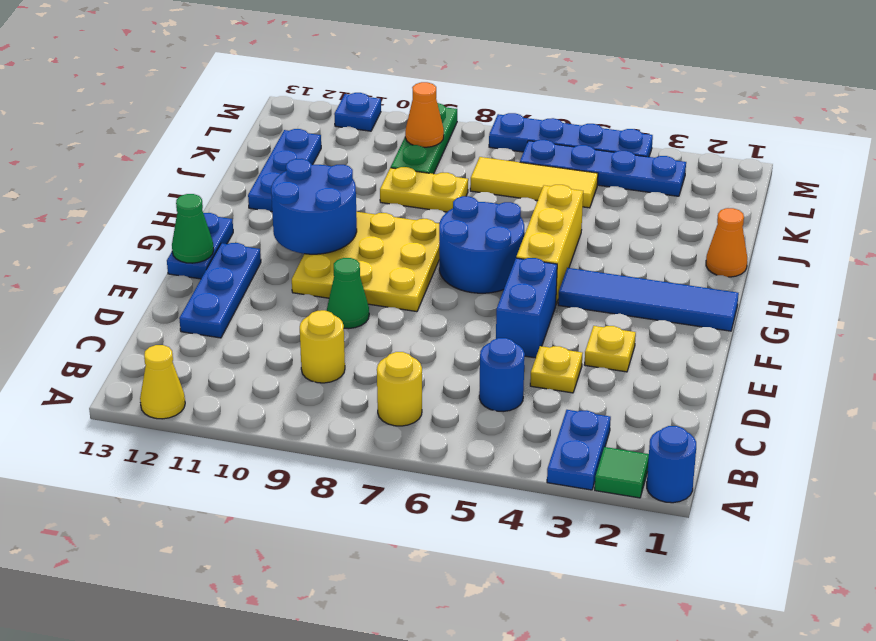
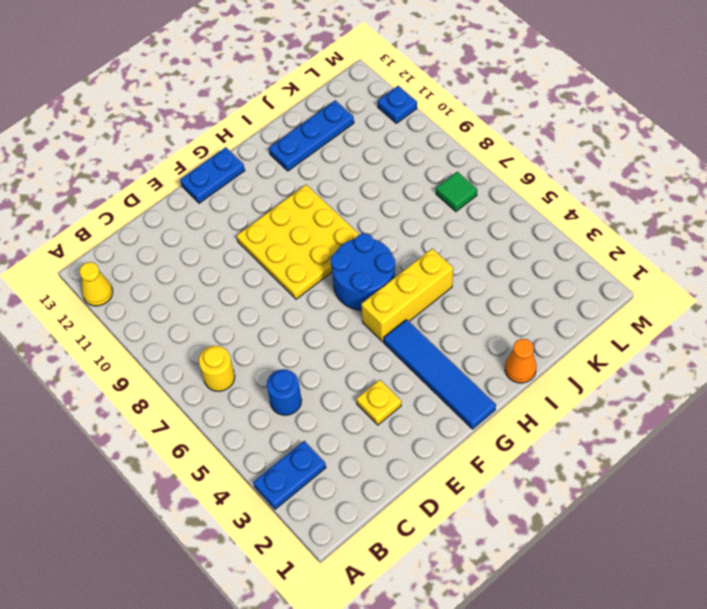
green 1x1 tile [436,172,477,212] -> green 1x1 tile moved to [595,447,649,498]
none -> blue 1x1 round brick [647,426,696,503]
none -> yellow 1x1 round brick [300,310,345,383]
none -> yellow 1x1 plate [530,346,582,393]

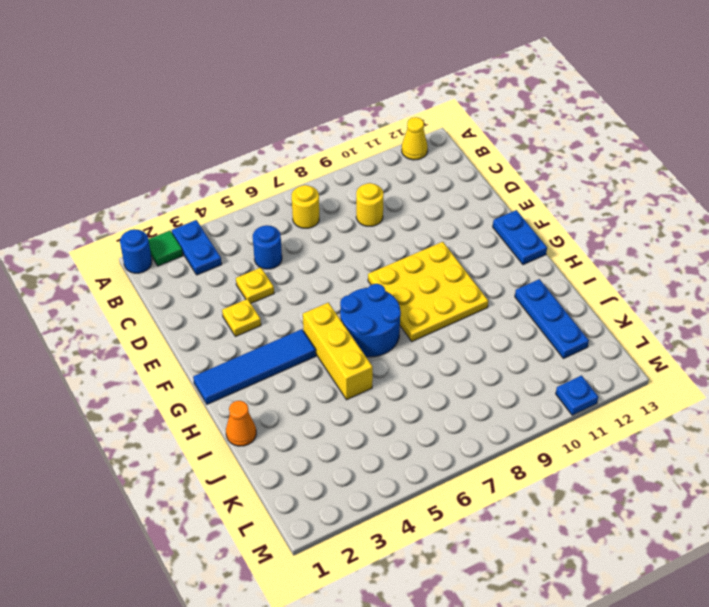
none -> blue 1x3 plate [179,243,261,338]
none -> blue 1x2 brick [496,258,557,358]
none -> green 1x1 cone [327,258,369,329]

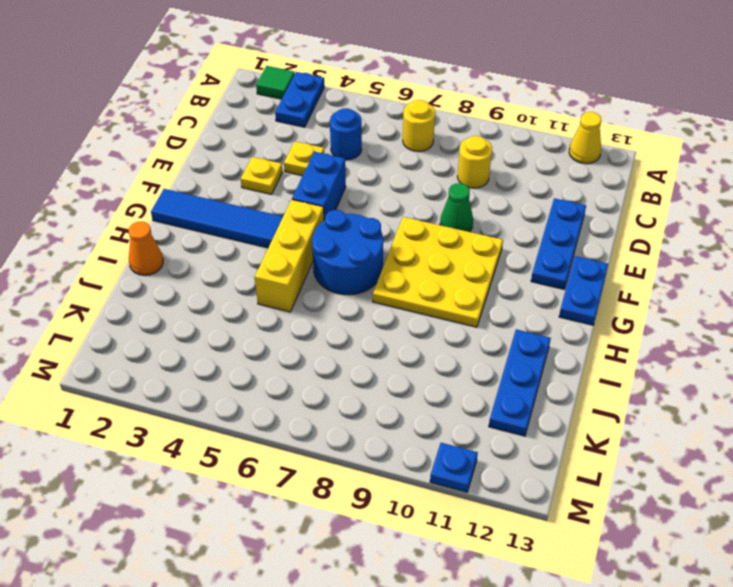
none -> blue 1x1 round brick [647,426,696,503]
none -> yellow 1x2 plate [380,167,468,212]
none -> yellow 1x3 tile [470,157,598,208]

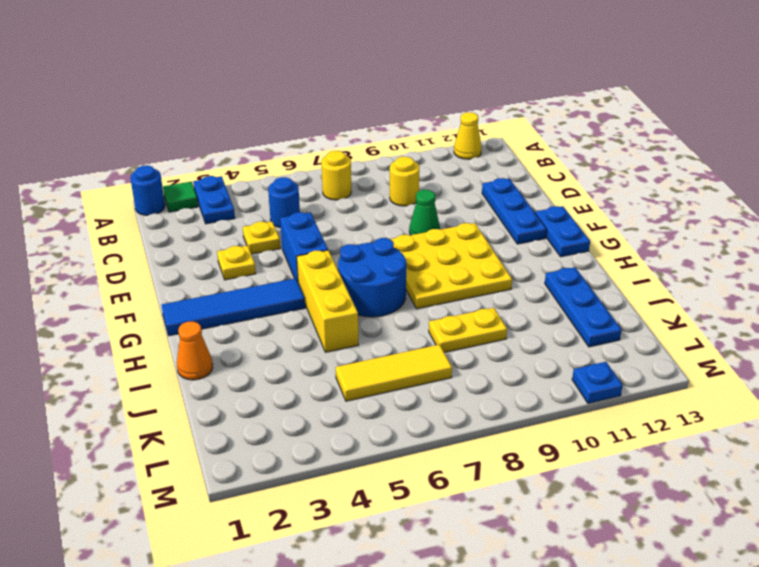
none -> green 1x3 plate [391,103,457,174]
none -> blue 1x4 plate [520,140,686,196]
none -> blue 1x4 plate [489,113,653,157]

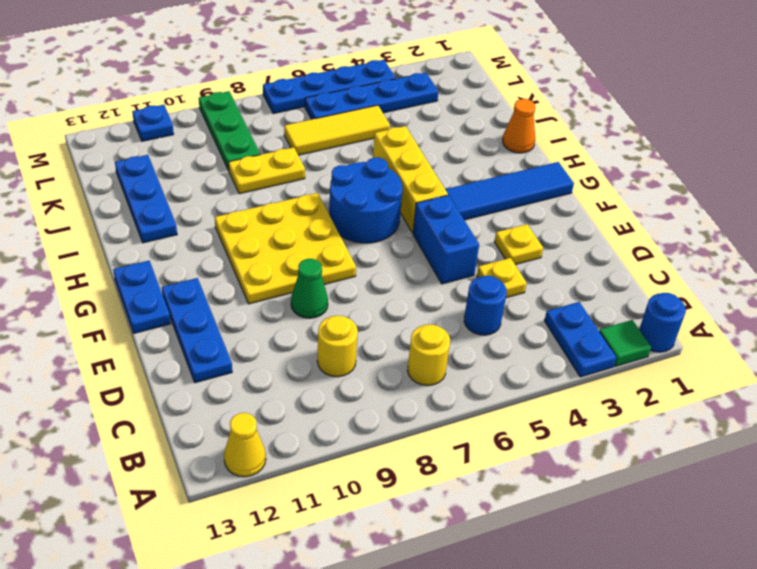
none -> green 1x1 cone [172,194,214,263]
none -> blue 2x2 round brick [271,159,357,254]
none -> orange 1x1 cone [405,82,444,147]

